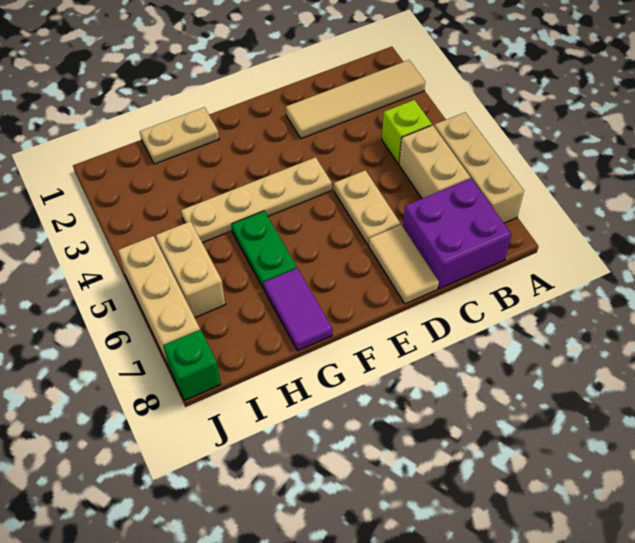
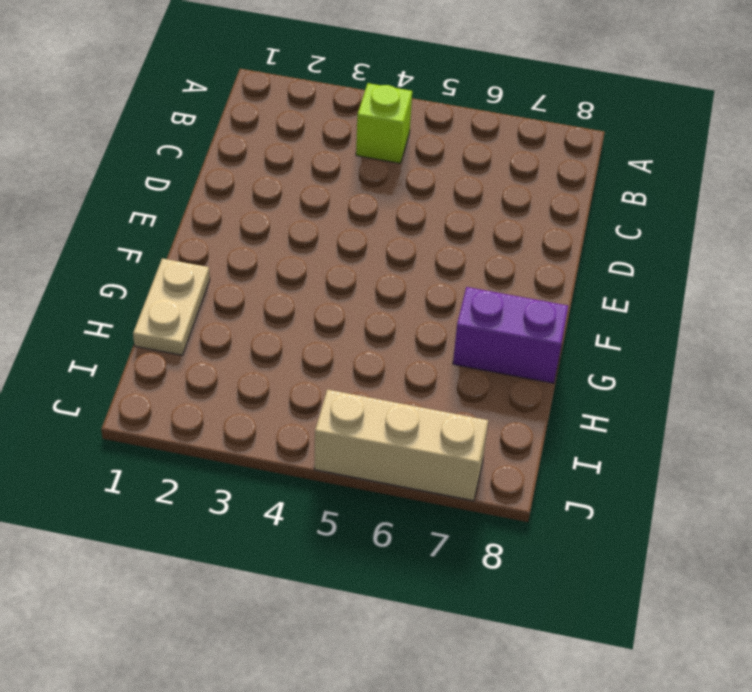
purple 1x2 brick [453,287,568,383] -> purple 1x2 tile [264,268,332,351]
none -> tan 1x4 tile [286,60,425,139]
none -> tan 1x3 brick [434,112,524,223]
none -> tan 1x2 brick [399,125,470,199]

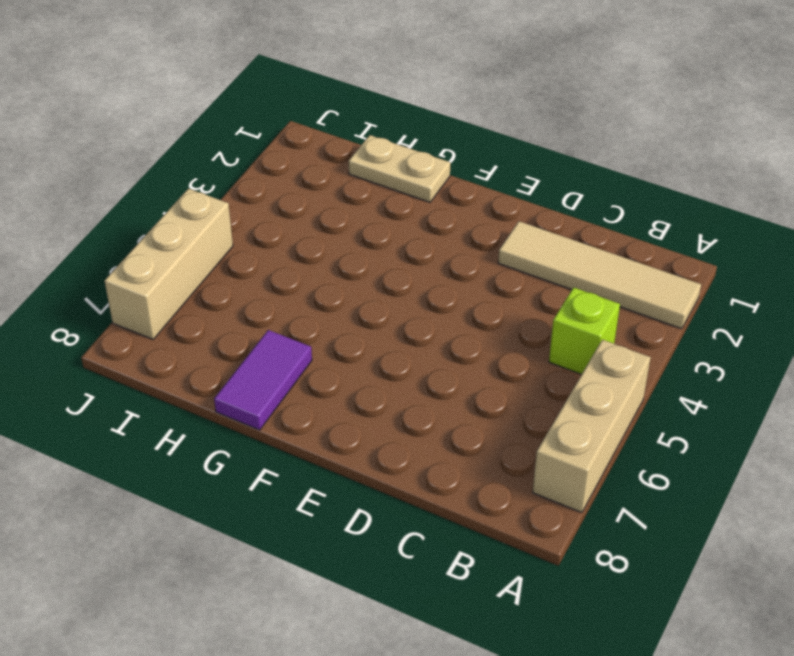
none -> tan 1x2 brick [399,125,470,199]
none -> purple 2x2 brick [403,179,512,289]
none -> tan 1x2 plate [334,170,401,245]

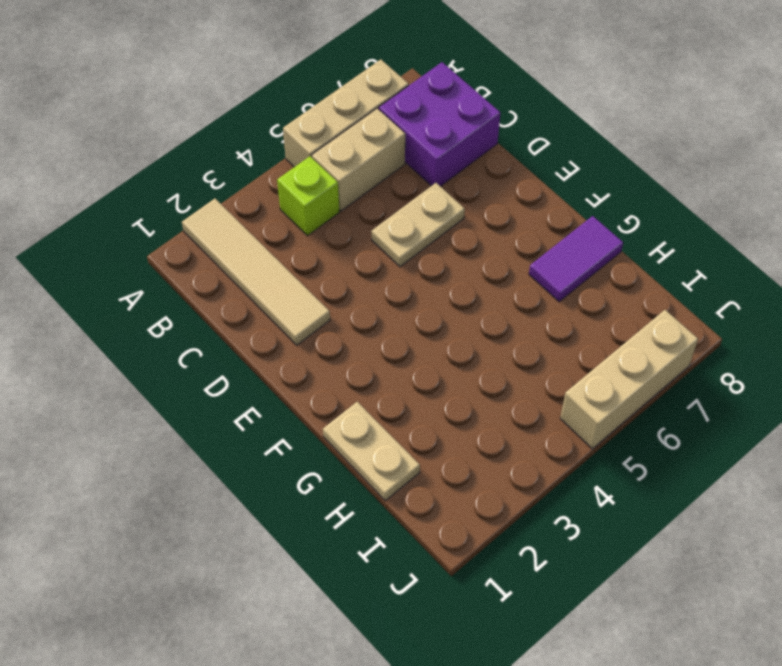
none -> tan 1x2 tile [369,225,439,304]
none -> tan 1x4 plate [181,157,332,243]
none -> green 1x2 plate [231,211,297,289]

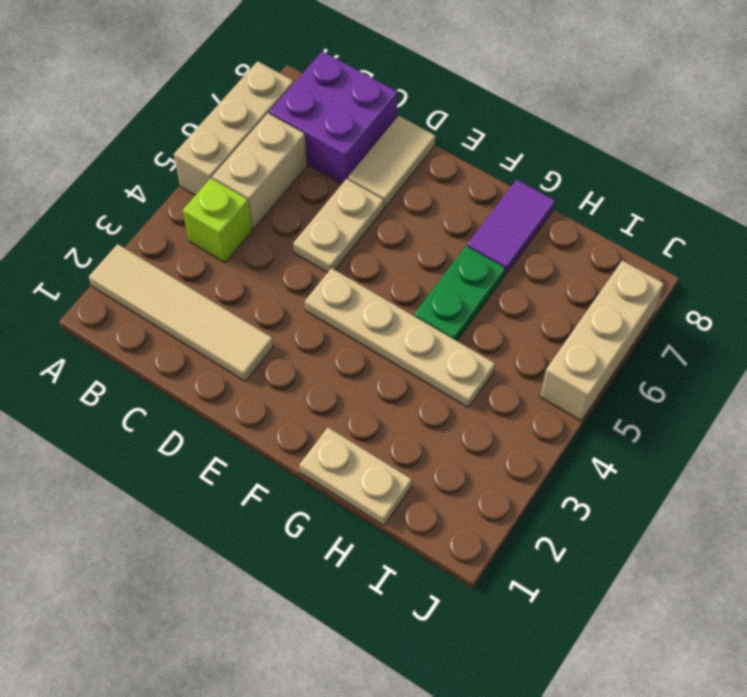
none -> tan 1x2 brick [156,221,226,317]
none -> green 1x1 brick [163,330,221,400]

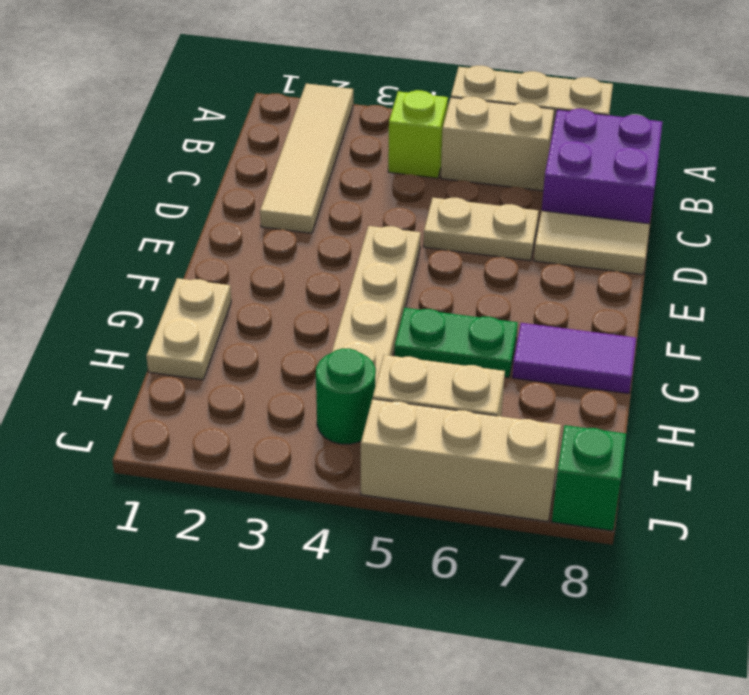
green 1x1 round brick [316,349,376,444] -> none

